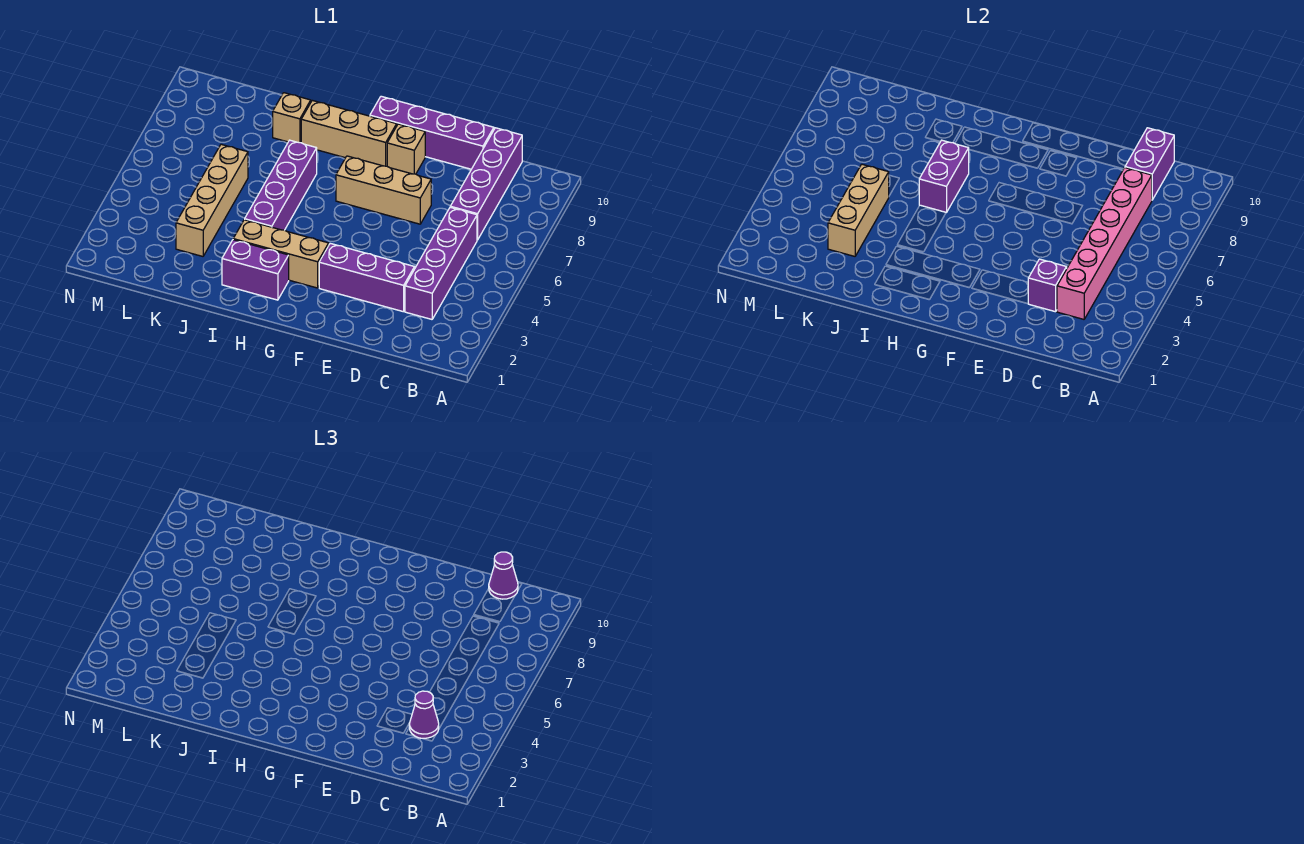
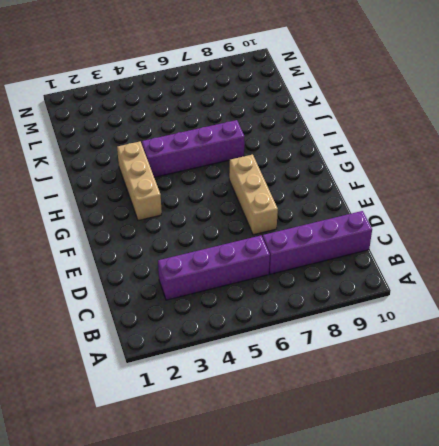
none -> purple 1x3 brick [319,243,415,312]
none -> purple 1x4 brick [370,96,494,169]
none -> tan 1x1 brick [387,124,425,174]

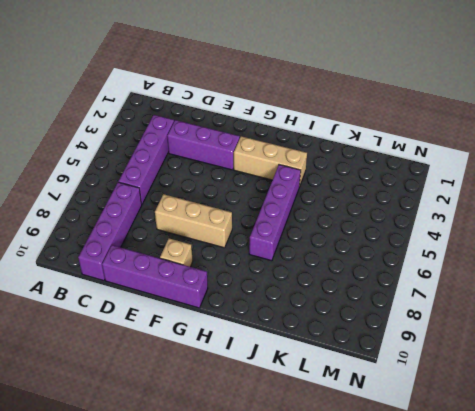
none -> tan 1x3 brick [301,100,397,166]
none -> purple 1x2 brick [222,240,289,300]
none -> tan 1x1 brick [273,93,311,143]

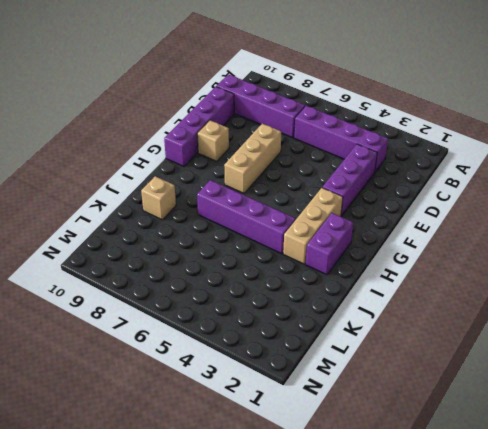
none -> tan 1x3 brick [301,100,397,166]
none -> tan 1x4 brick [176,144,248,256]
none -> pink 1x6 brick [1057,168,1152,319]

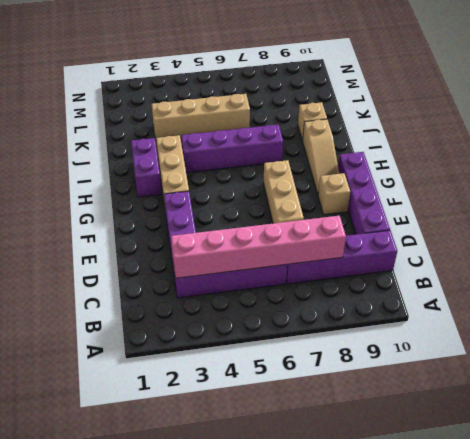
tan 1x3 slope [303,119,339,195] -> tan 1x3 brick [301,100,397,166]
none -> purple 1x2 brick [1125,128,1174,200]
none -> purple 1x1 brick [1028,259,1067,312]
none -> purple 1x2 brick [919,140,969,213]

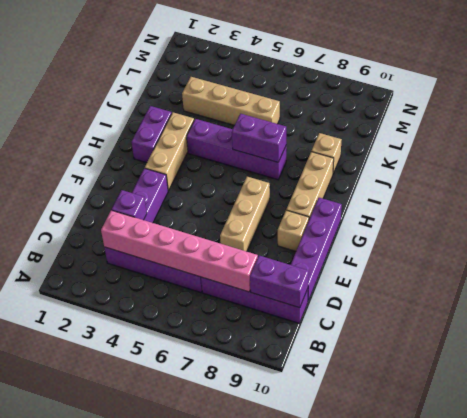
none -> tan 1x3 brick [828,164,889,256]
none -> purple 1x1 cone [409,691,439,738]
none -> purple 1x1 cone [489,552,518,599]

